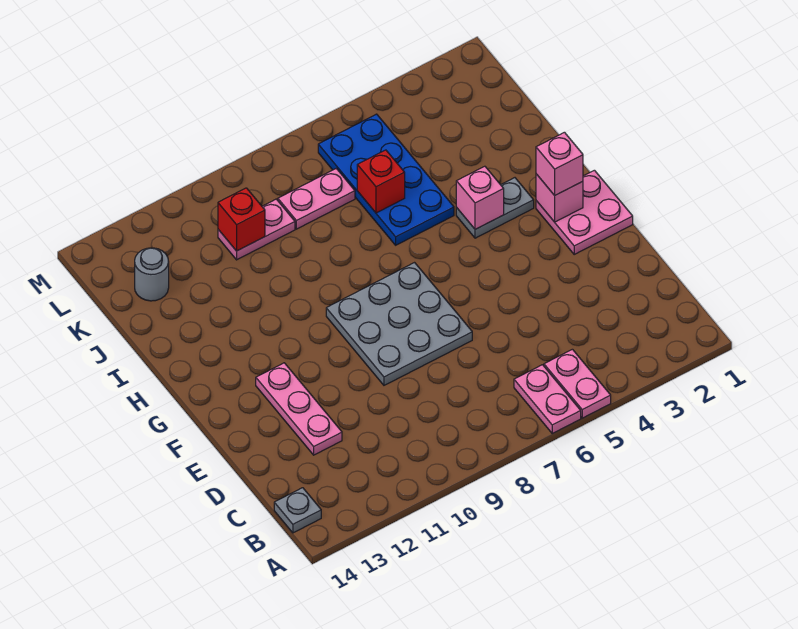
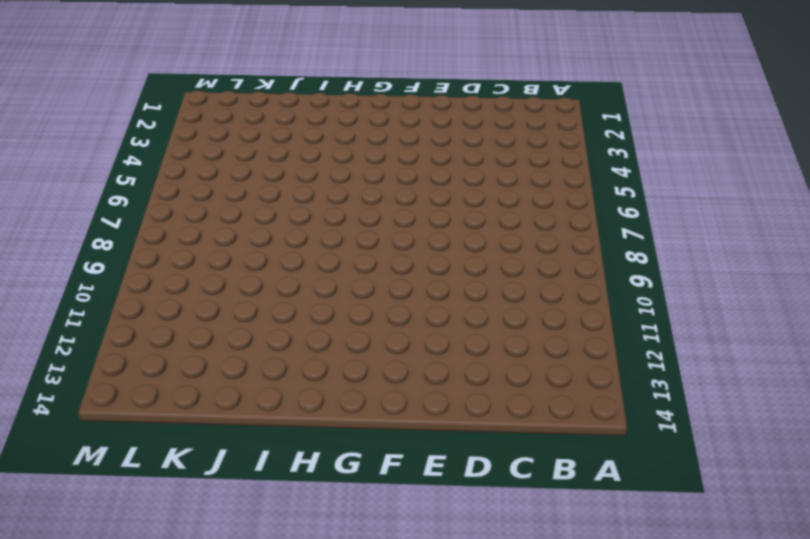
none -> pink 1x2 plate [544,349,611,418]
none -> pink 1x2 plate [514,365,581,433]
none -> grey 1x1 plate [274,488,321,533]

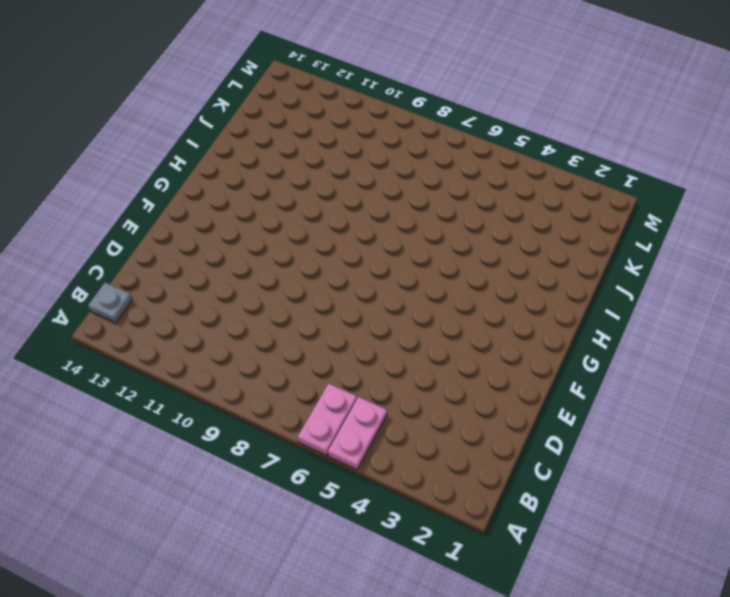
none -> pink 1x3 plate [256,363,342,455]
none -> grey 3x3 plate [326,263,472,385]
none -> pink 2x2 plate [536,170,633,254]

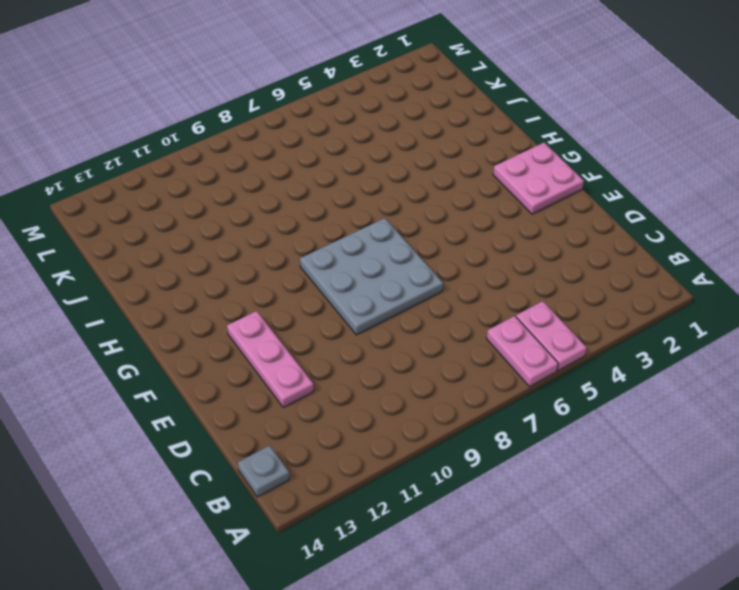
none -> grey 1x2 plate [456,178,534,238]
none -> blue 2x4 plate [318,114,454,245]
none -> pink 1x2 plate [278,169,355,229]

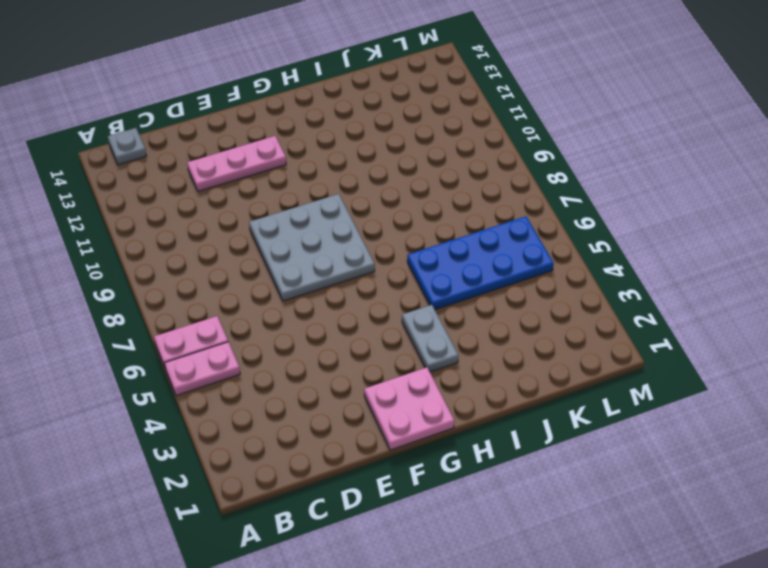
none -> pink 1x2 plate [278,169,355,229]
none -> pink 1x2 plate [218,199,295,260]
none -> grey 1x1 round brick [135,248,169,301]

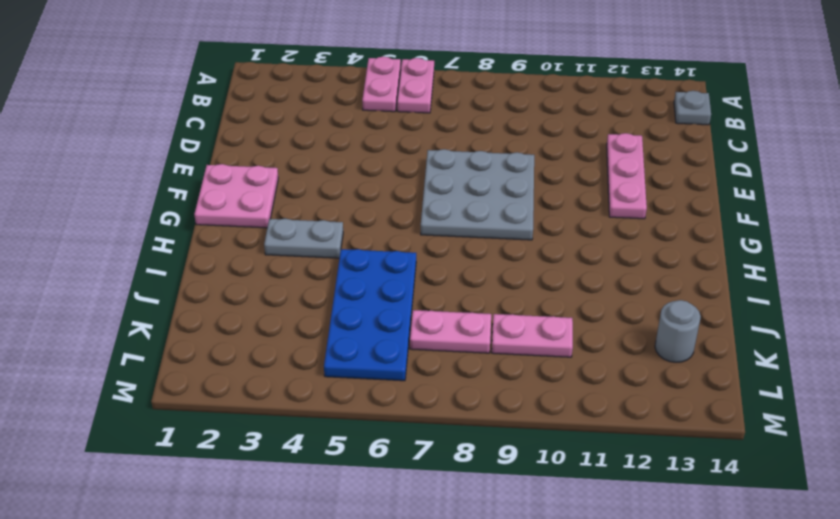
none -> pink 1x1 brick [536,174,583,222]
none -> pink 1x1 brick [456,166,504,229]
none -> red 1x1 brick [357,150,405,213]

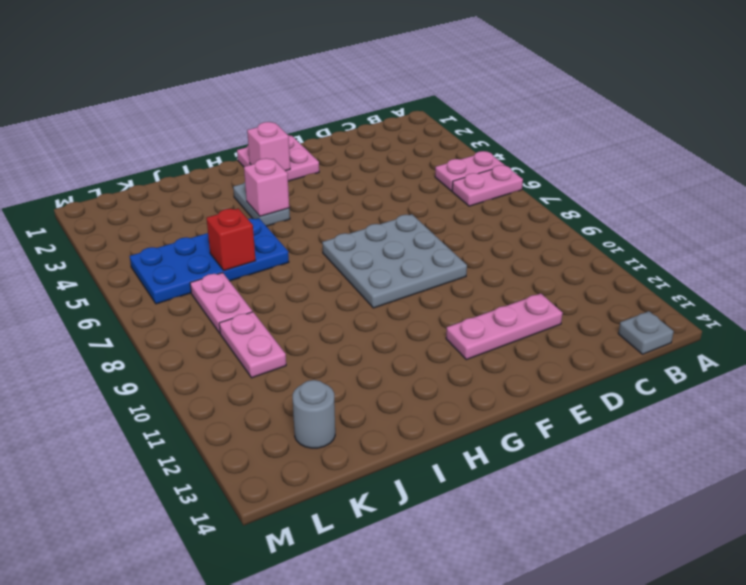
none -> red 1x1 brick [218,188,265,251]
none -> pink 1x1 brick [536,132,583,195]

